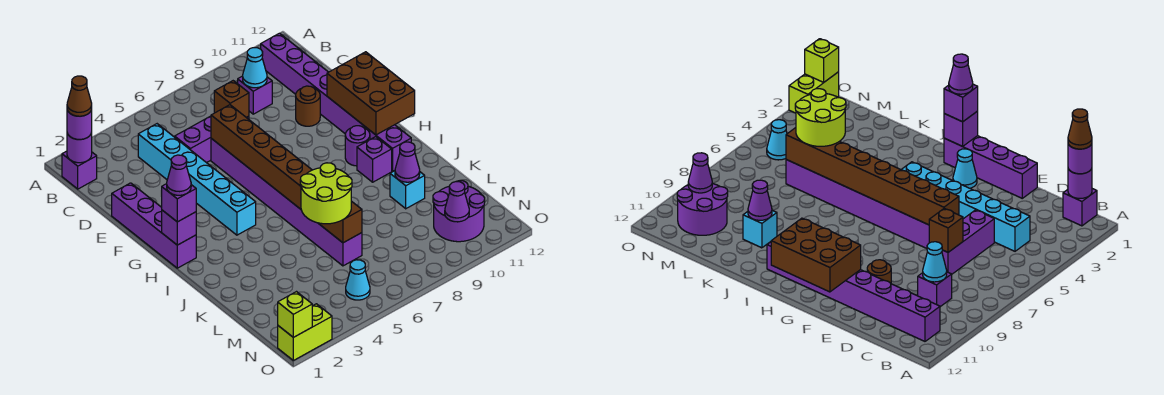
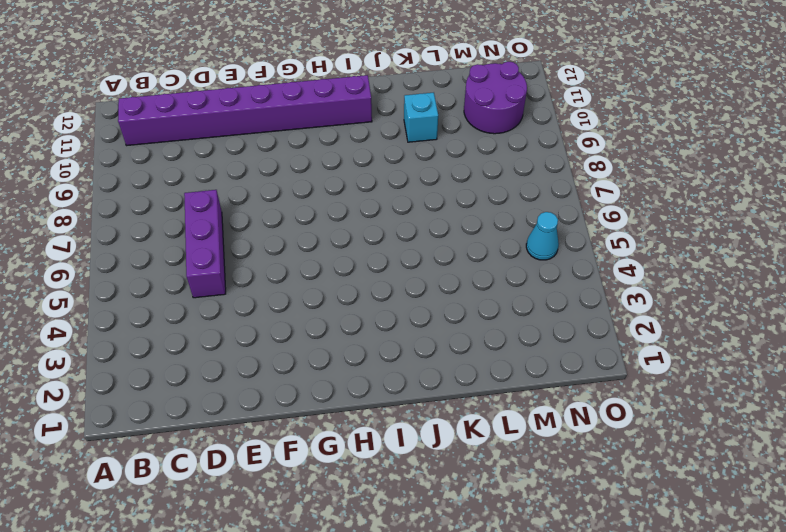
none -> purple 1x1 brick [62,151,97,189]
none -> cyan 1x6 brick [138,124,256,235]
none -> purple 1x1 brick [238,76,272,114]

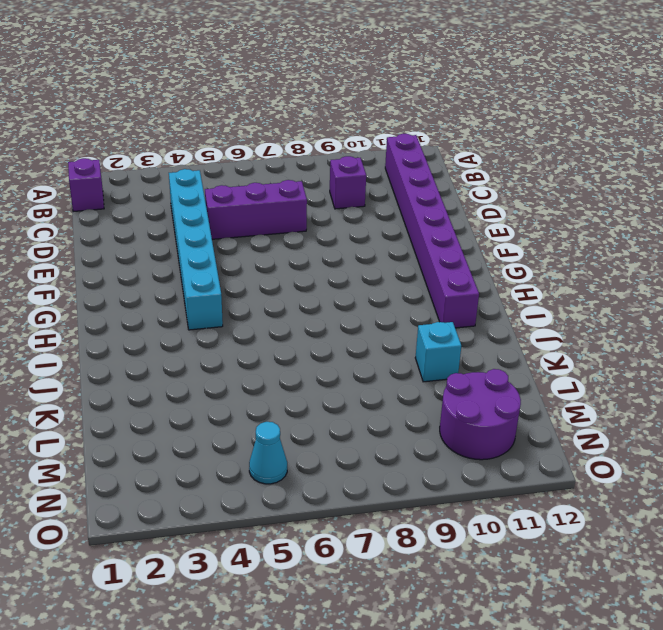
none -> purple 1x4 brick [112,183,196,268]
none -> purple 1x8 brick [211,139,362,266]
none -> brown 1x1 round brick [296,86,320,126]

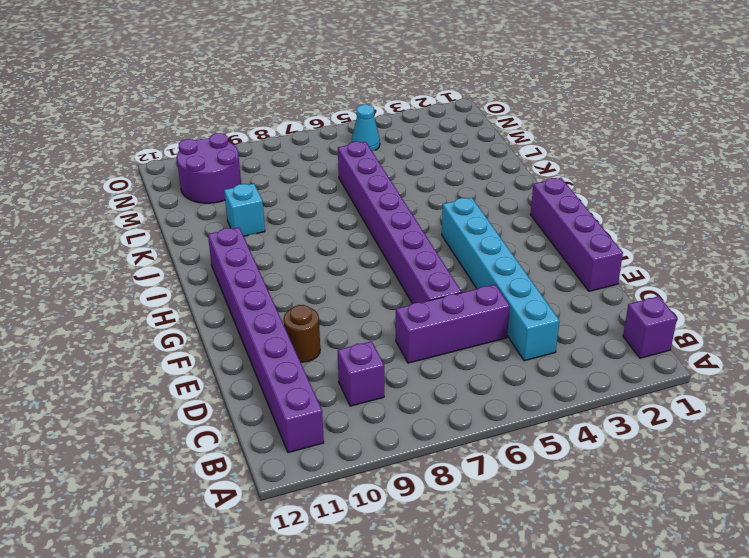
none -> cyan 1x1 cone [953,149,977,188]
none -> purple 1x1 round brick [345,126,370,166]
none -> purple 1x1 brick [357,137,392,182]

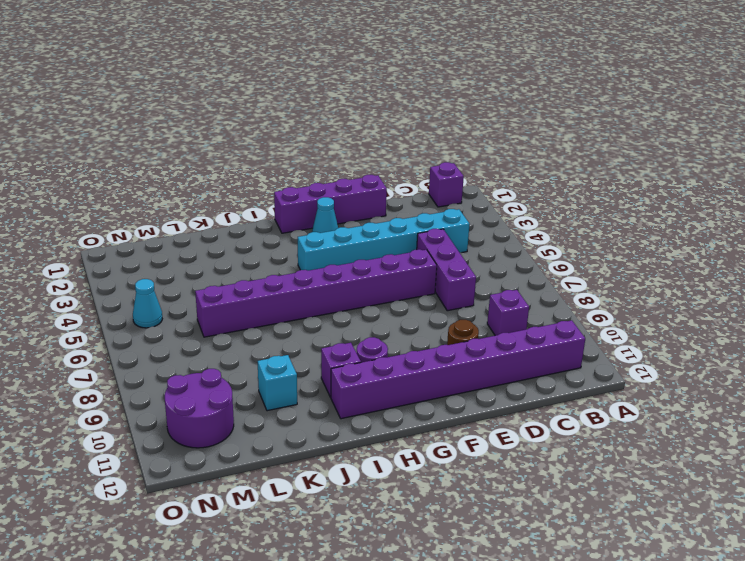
none -> lime 1x2 brick [278,304,332,360]
none -> purple 1x1 round brick [67,133,92,163]
none -> cyan 1x1 cone [243,48,267,88]

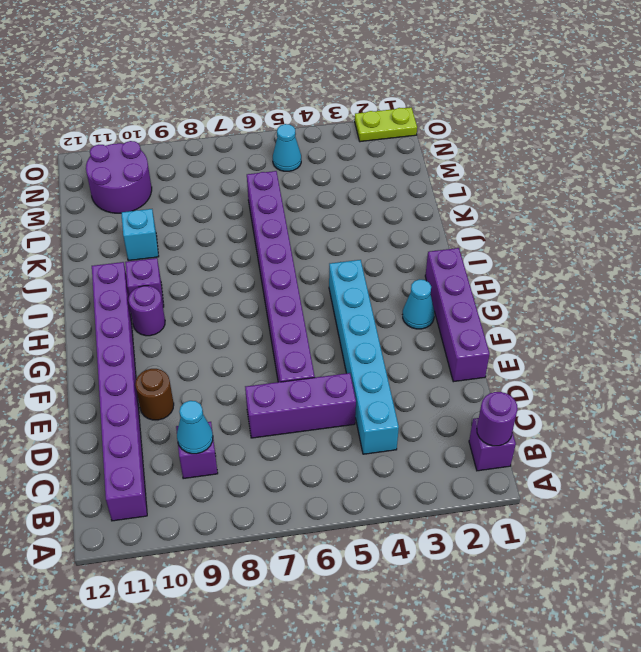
lime 1x2 plate [355,107,417,142] -> lime 1x2 brick [278,304,332,360]
none -> brown 1x1 brick [214,81,249,117]
none -> brown 1x8 brick [211,105,362,243]
none -> brown 2x3 brick [327,52,415,135]

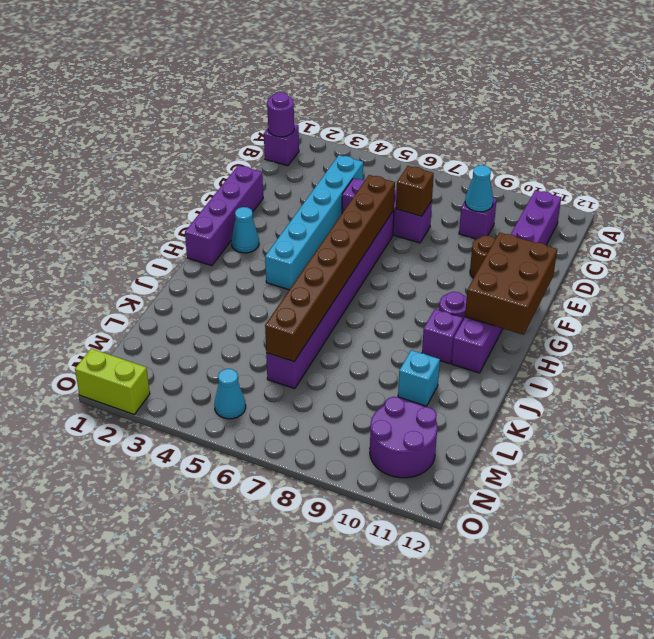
none -> purple 1x1 brick [162,210,196,245]
none -> purple 1x1 cone [395,142,420,182]
none -> purple 1x1 cone [445,182,469,222]

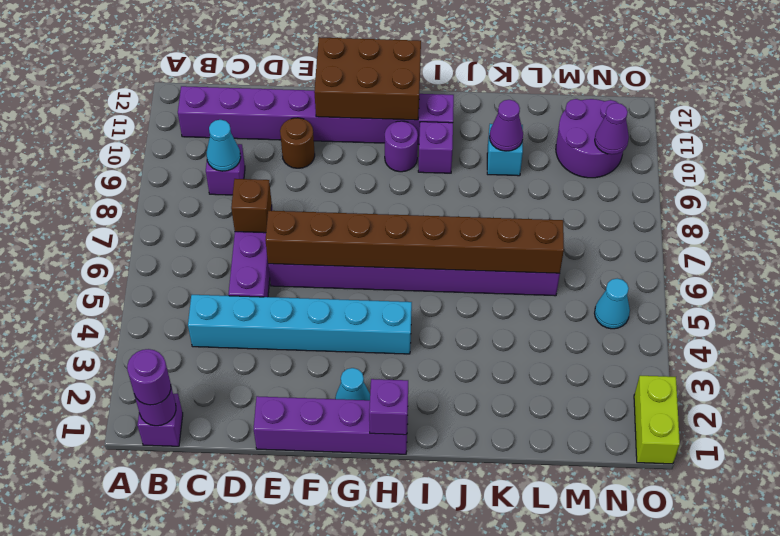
none -> lime 1x1 brick [278,292,312,337]
none -> purple 1x1 brick [161,184,196,222]
none -> lime 2x2 round brick [300,163,352,224]

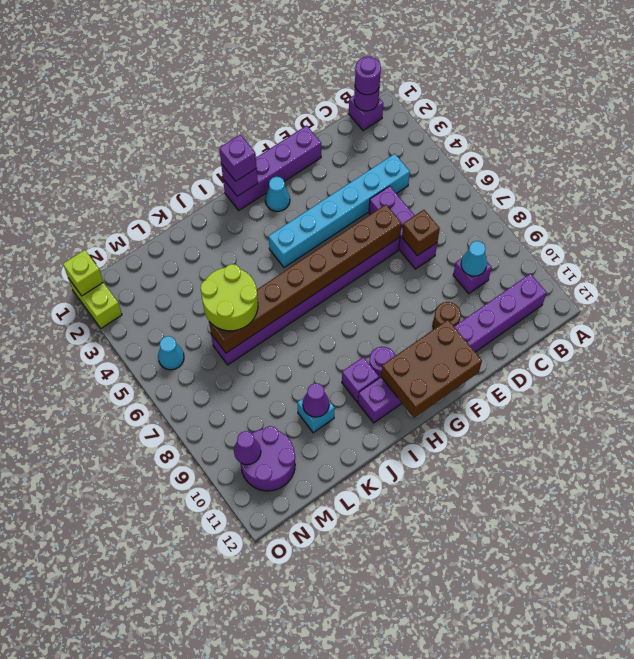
none -> brown 1x1 cone [67,76,92,116]
none -> purple 1x1 cone [167,155,191,195]

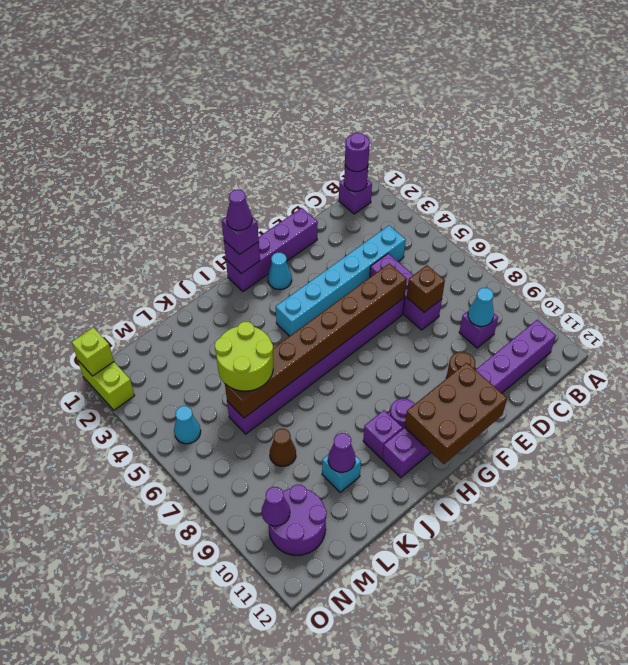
brown 1x1 cone [270,429,296,466] -> brown 1x1 cone moved to [67,76,92,116]

